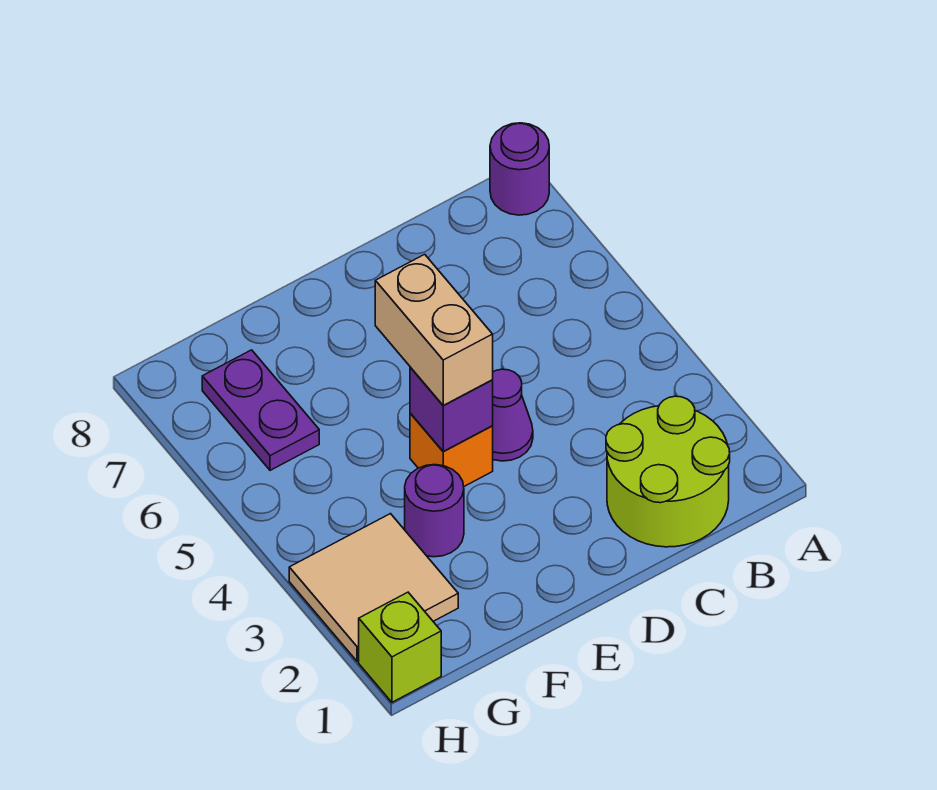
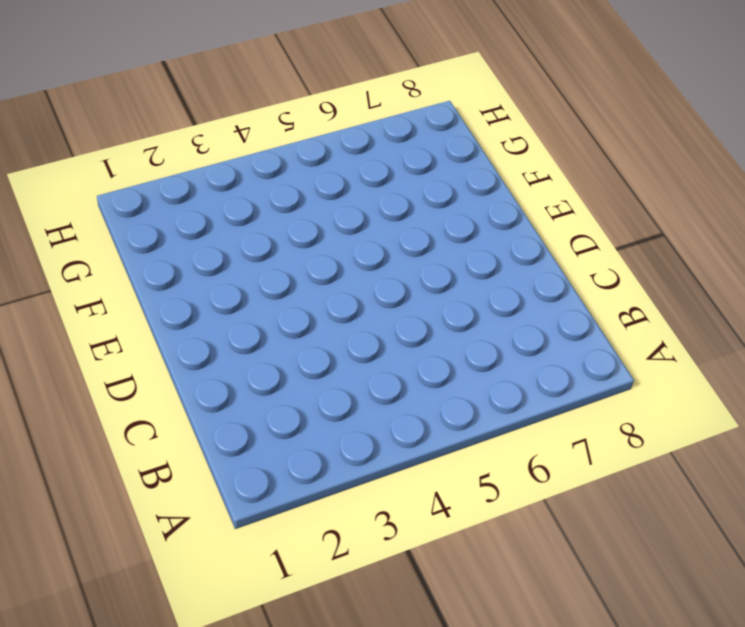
none -> purple 1x1 round brick [490,123,549,215]
none -> lime 2x2 round brick [606,396,730,547]

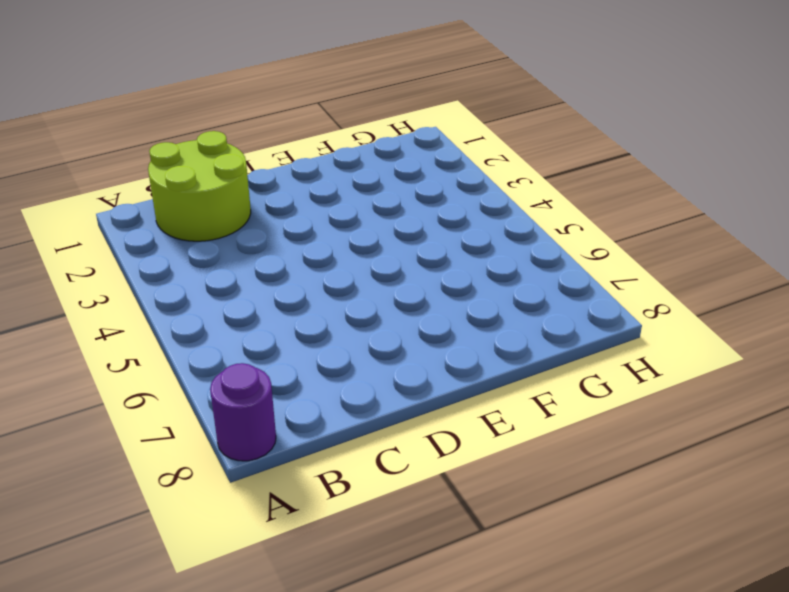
none -> purple 1x1 cone [493,369,533,461]
none -> orange 1x1 brick [410,413,493,486]

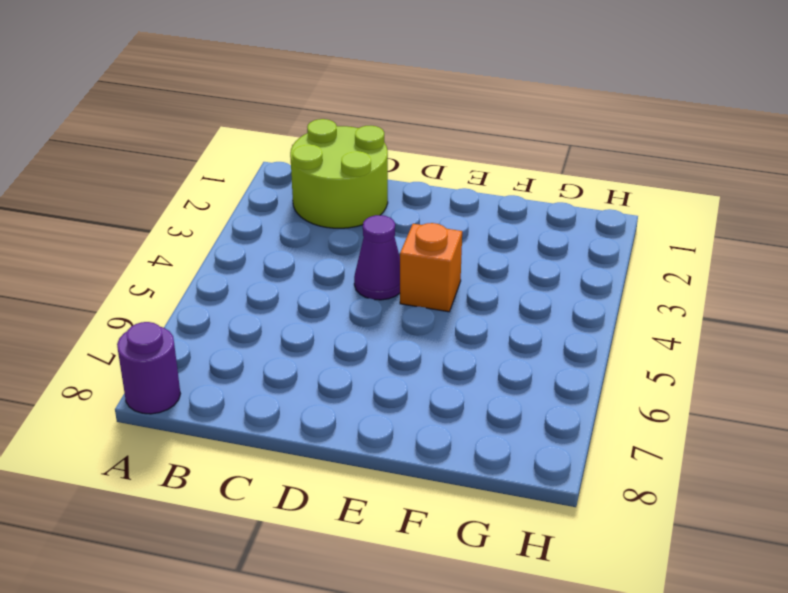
none -> purple 1x1 round brick [405,465,464,557]
none -> tan 2x2 tile [289,514,458,662]

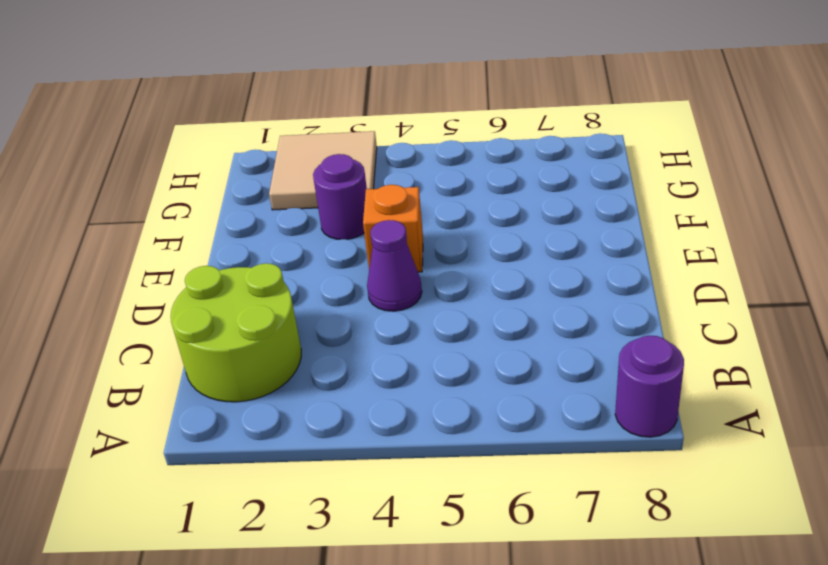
none -> purple 1x2 plate [202,350,319,470]
none -> lime 1x1 brick [359,592,441,702]

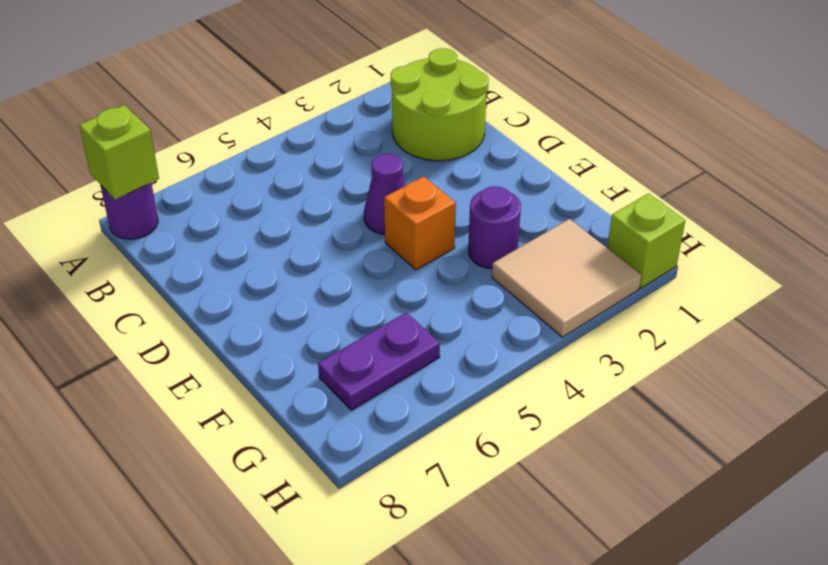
lime 1x1 brick [79,105,159,200] -> none
none -> purple 1x1 brick [410,367,493,452]
none -> tan 1x2 brick [375,254,493,406]

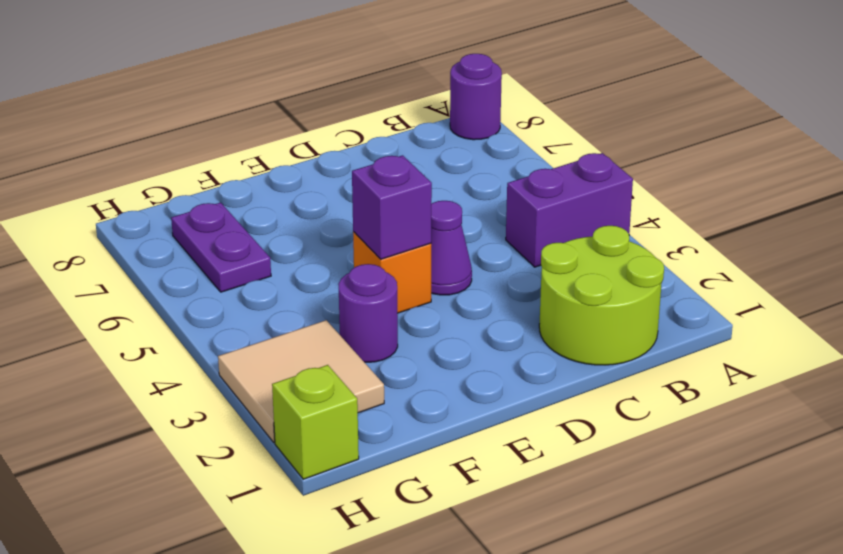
purple 1x2 brick [506,153,633,267] -> none
none -> tan 1x2 brick [375,254,493,406]

